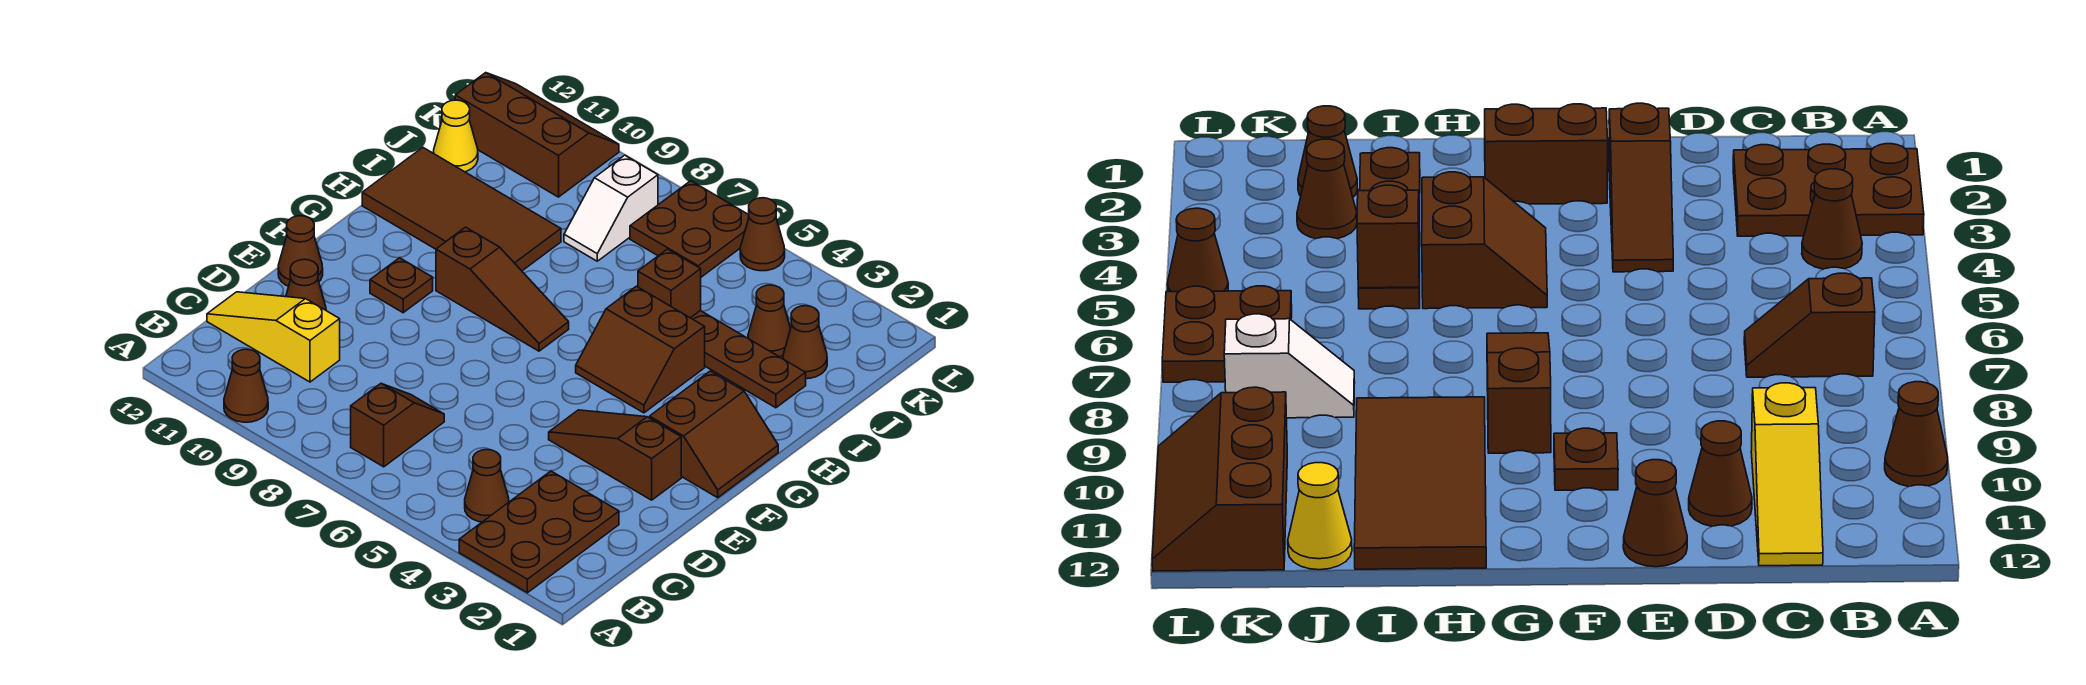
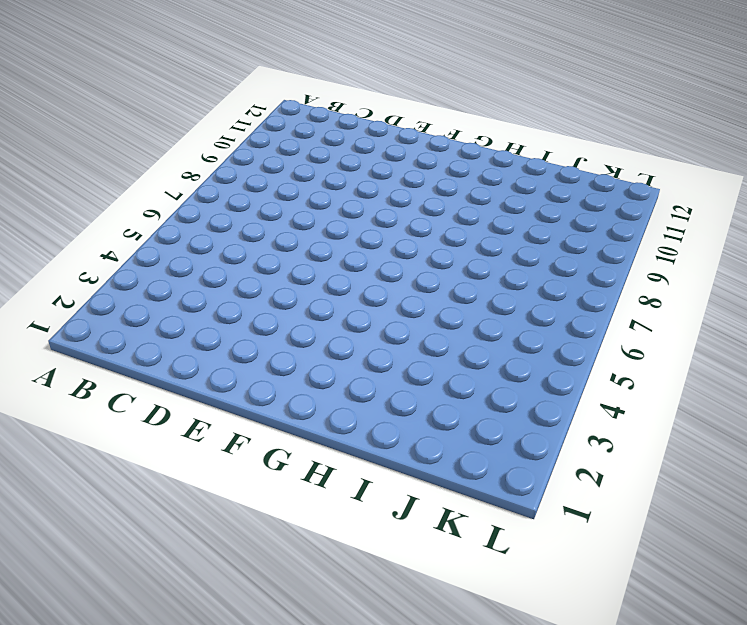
none -> brown 2x3 plate [459,471,619,593]
none -> brown 1x1 cone [224,349,268,422]
none -> brown 1x1 cone [465,450,509,522]

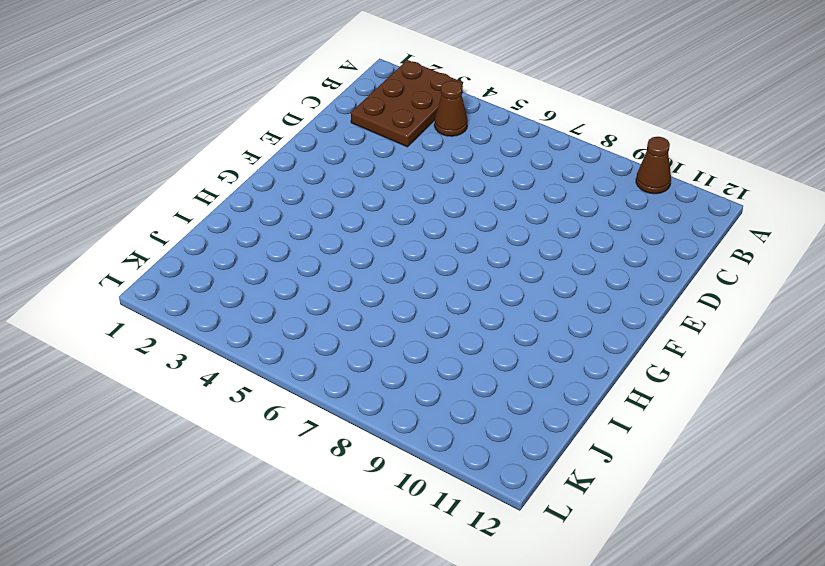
none -> brown 1x2 slope [351,384,444,467]
none -> yellow 1x3 slope [207,292,340,382]
none -> brown 1x1 cone [286,259,326,310]

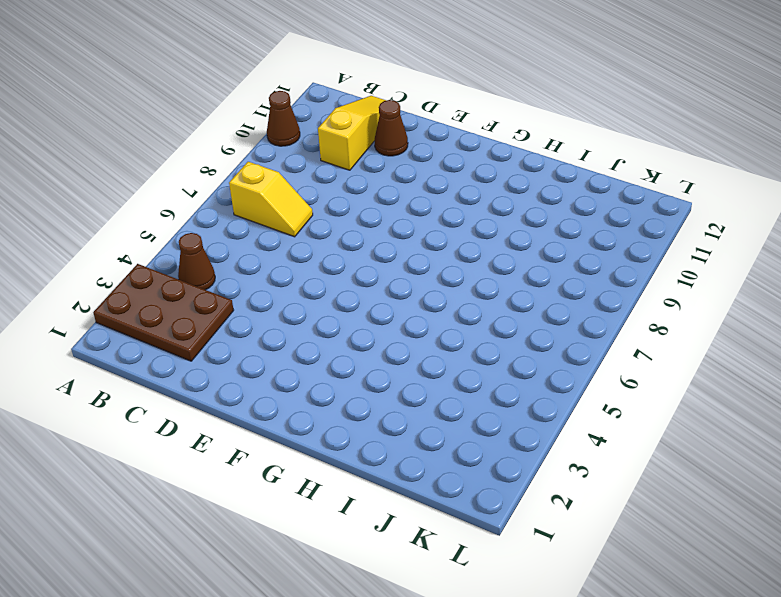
yellow 1x2 slope [229,162,313,237] -> brown 1x2 slope [351,384,444,467]
none -> brown 1x3 slope [549,410,681,500]
none -> brown 1x1 cone [278,216,323,286]
none -> brown 2x2 slope [650,371,778,498]

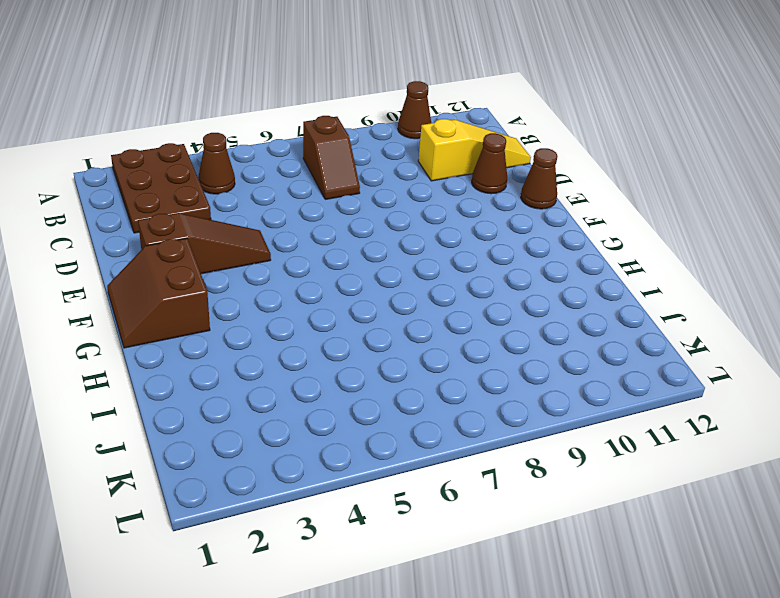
none -> brown 1x1 plate [370,258,433,313]
none -> brown 2x2 slope [576,286,705,413]
none -> brown 1x3 slope [436,227,569,351]

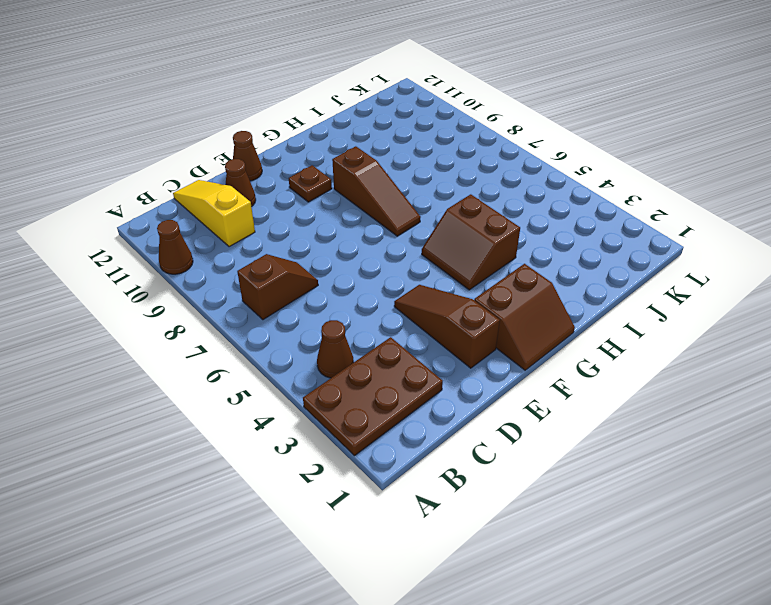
none -> brown 2x4 tile [362,147,561,271]
none -> brown 1x4 plate [691,311,806,408]
none -> brown 1x1 cone [783,306,827,379]

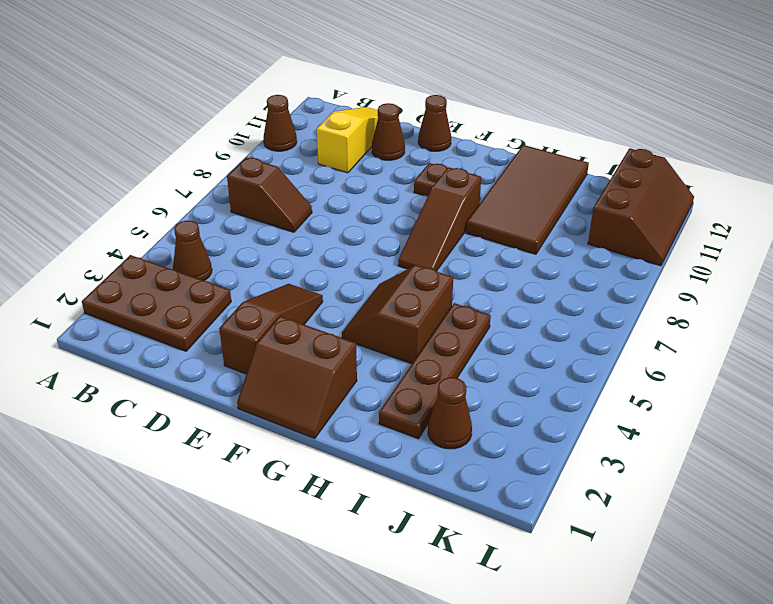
none -> brown 1x1 cone [748,285,791,357]
none -> white 1x2 slope [564,155,658,261]
none -> yellow 1x1 cone [434,100,478,172]

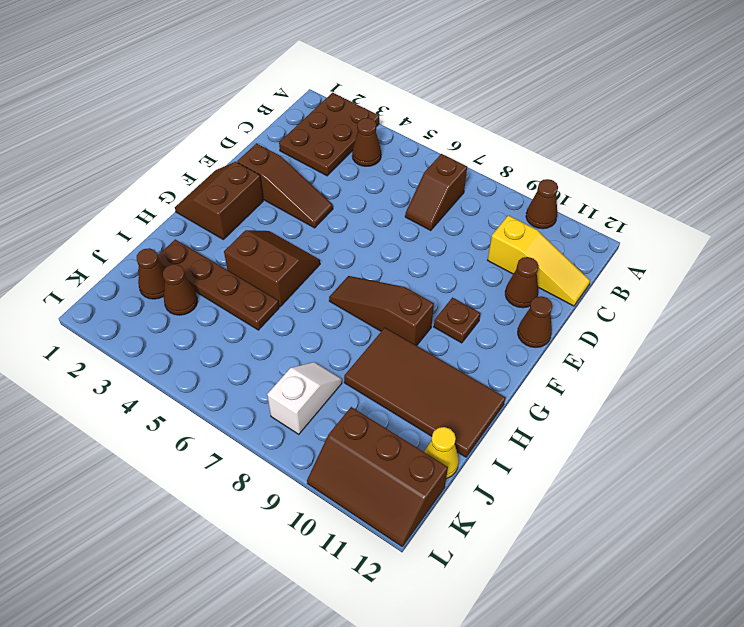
none -> brown 2x2 plate [630,181,749,277]
none -> brown 1x1 cone [740,198,785,271]
none -> brown 1x1 brick [638,249,701,318]

